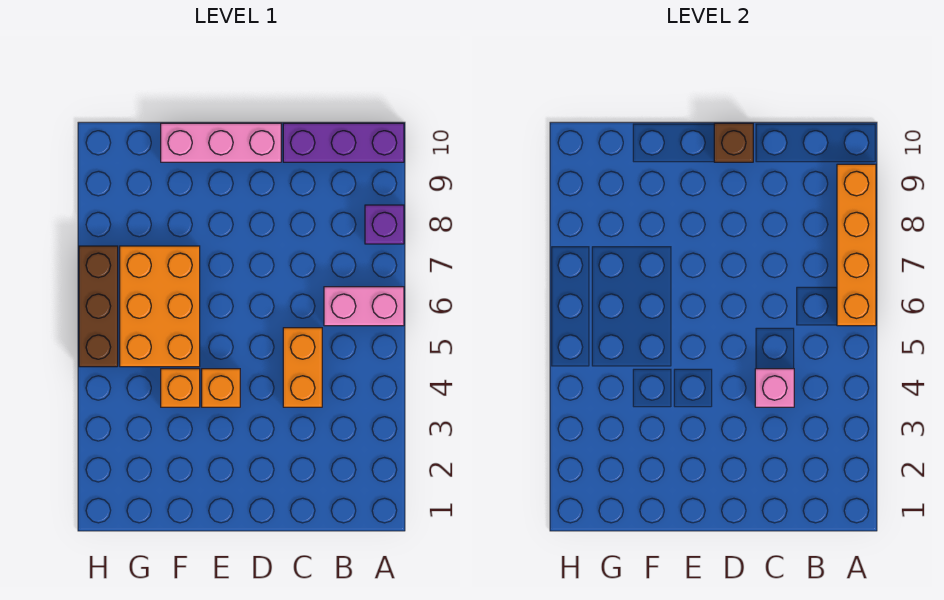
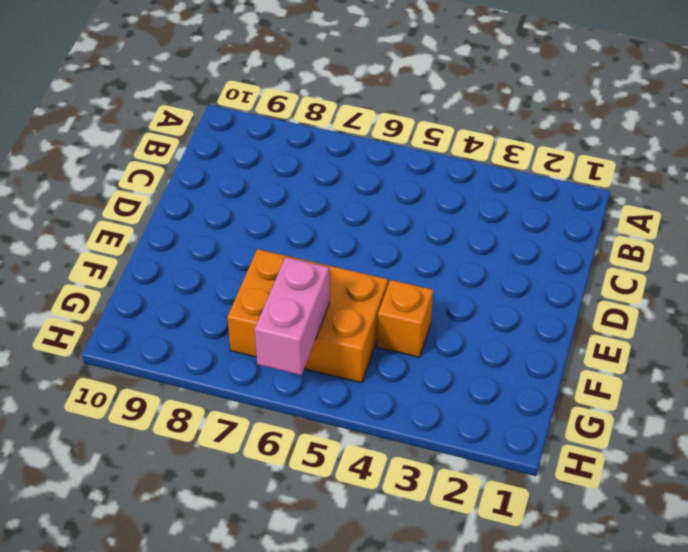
pink 1x2 brick [255,257,330,375] -> pink 1x2 brick moved to [324,287,404,326]
none -> purple 1x1 brick [365,205,404,244]
none -> purple 1x3 brick [283,123,404,162]
none -> orange 1x2 brick [283,328,322,407]

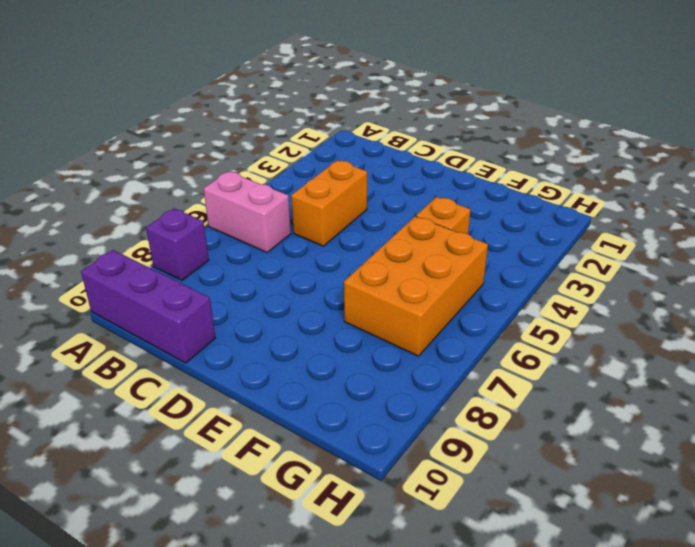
none -> pink 1x3 brick [161,123,281,162]
none -> orange 1x1 brick [202,369,240,407]
none -> brown 1x3 brick [79,246,118,367]

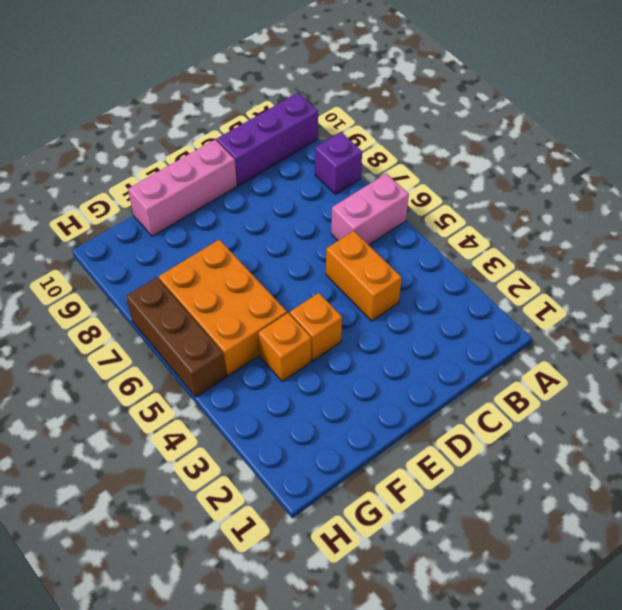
none -> orange 1x4 brick [837,164,876,326]
none -> pink 1x1 brick [755,369,794,407]
none -> brown 1x1 brick [714,123,753,162]

